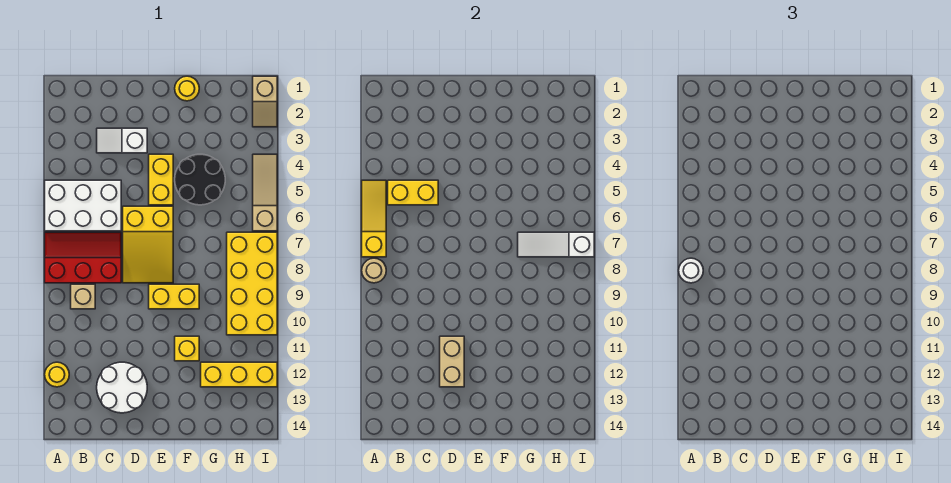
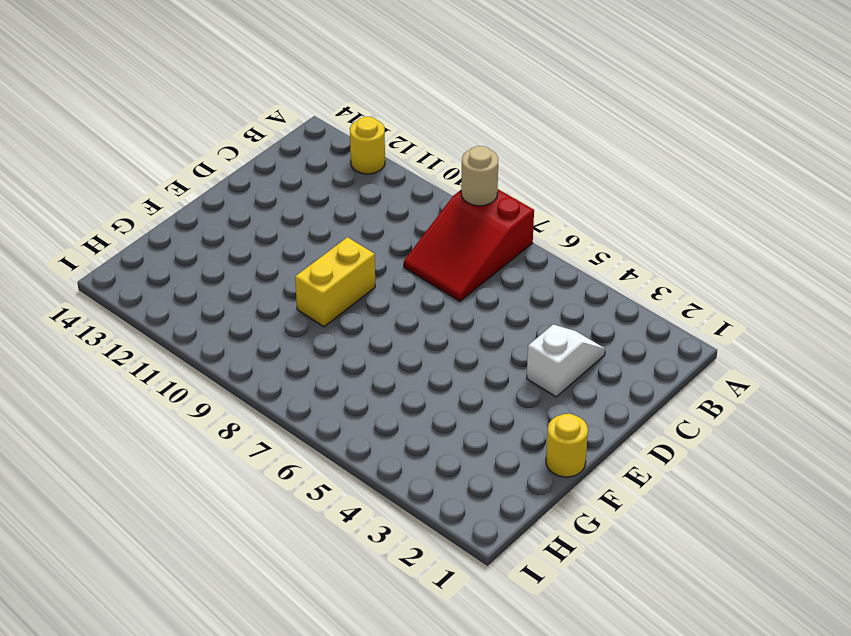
red 2x3 slope [404,189,534,301] -> red 2x3 slope turned to [45,232,121,283]
none -> white 2x3 brick [45,180,121,231]
none -> tan 1x1 brick [71,284,95,309]
none -> white 2x2 round brick [97,362,147,413]

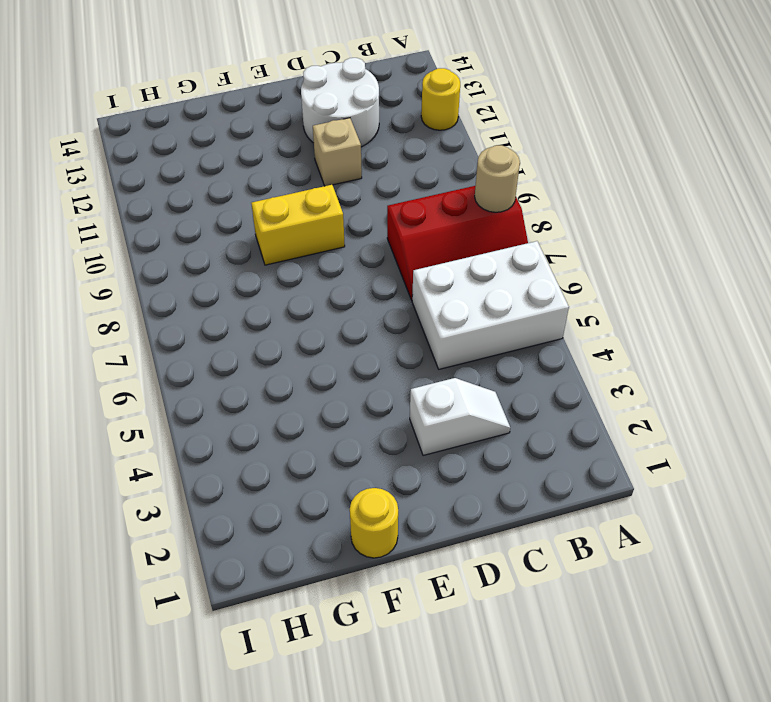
tan 1x1 brick [313,118,362,186] -> tan 1x1 brick moved to [71,284,95,309]
none -> yellow 2x3 slope [123,206,173,283]
none -> yellow 1x2 brick [149,154,173,205]
none -> black 2x2 round brick [175,154,225,205]

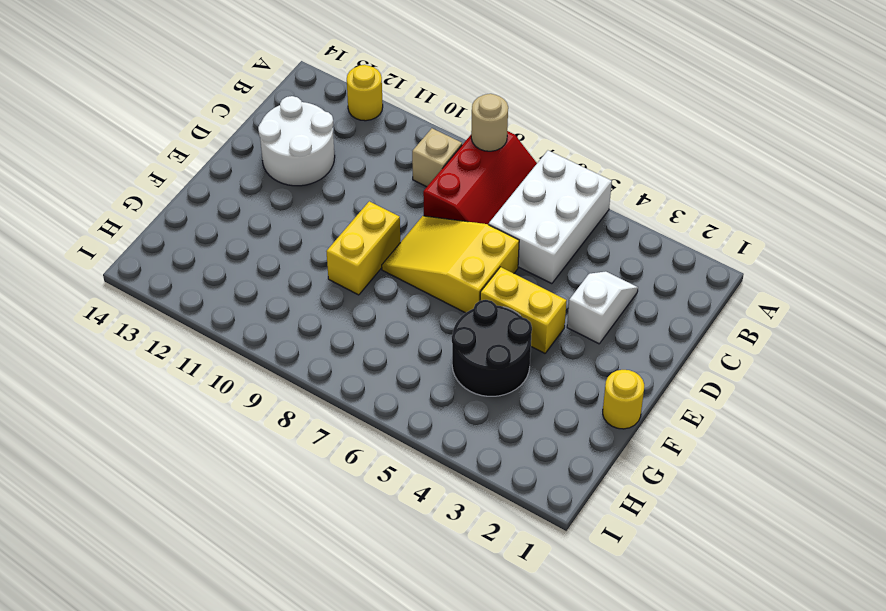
none -> yellow 1x1 brick [175,336,199,361]
none -> yellow 1x3 brick [201,362,277,387]
none -> yellow 2x4 brick [227,232,277,335]

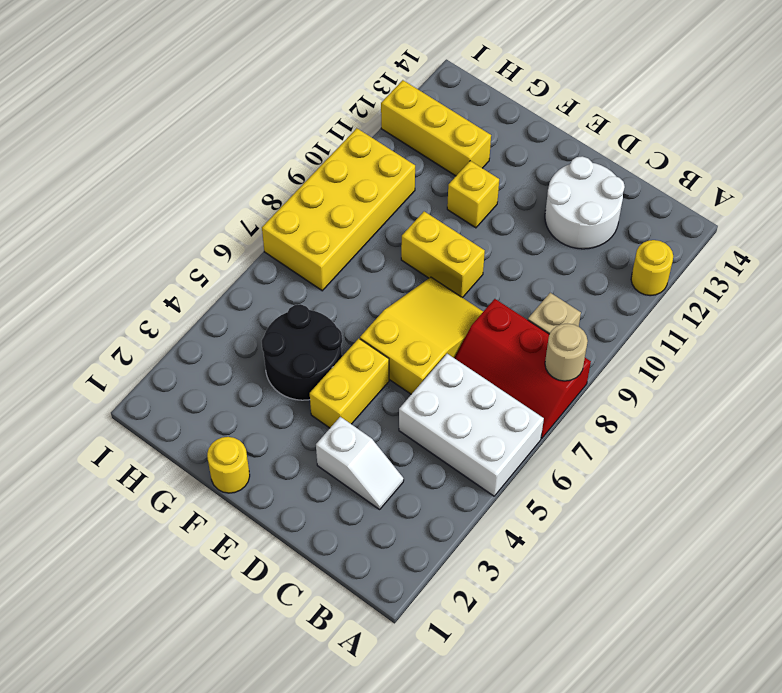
none -> tan 1x2 slope [253,76,277,127]
none -> tan 1x3 slope [253,154,277,231]
none -> yellow 1x3 slope [362,180,386,257]

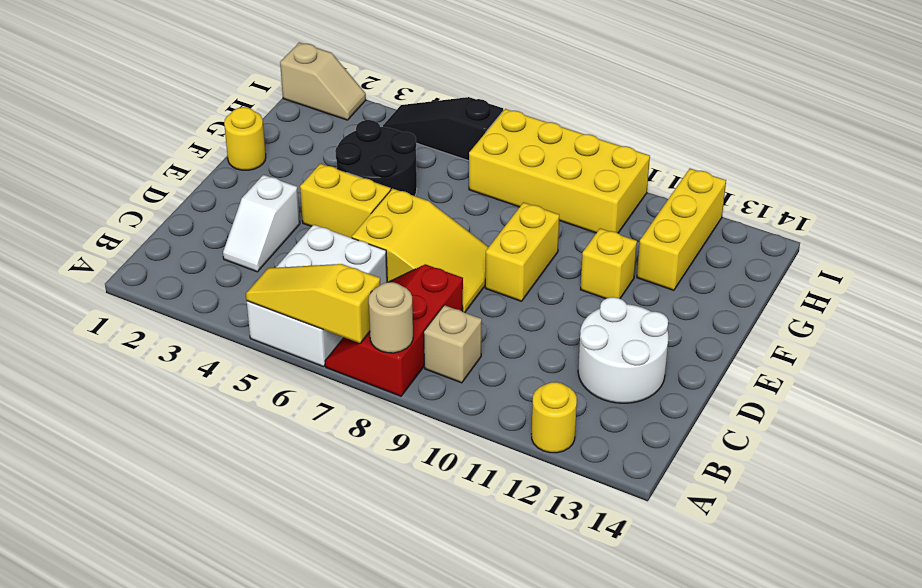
black 1x3 slope [383,97,503,161] -> tan 1x3 slope [253,154,277,231]
none -> yellow 1x2 brick [388,180,438,205]
none -> tan 1x2 brick [440,336,464,387]
none -> white 1x3 slope [518,232,594,257]

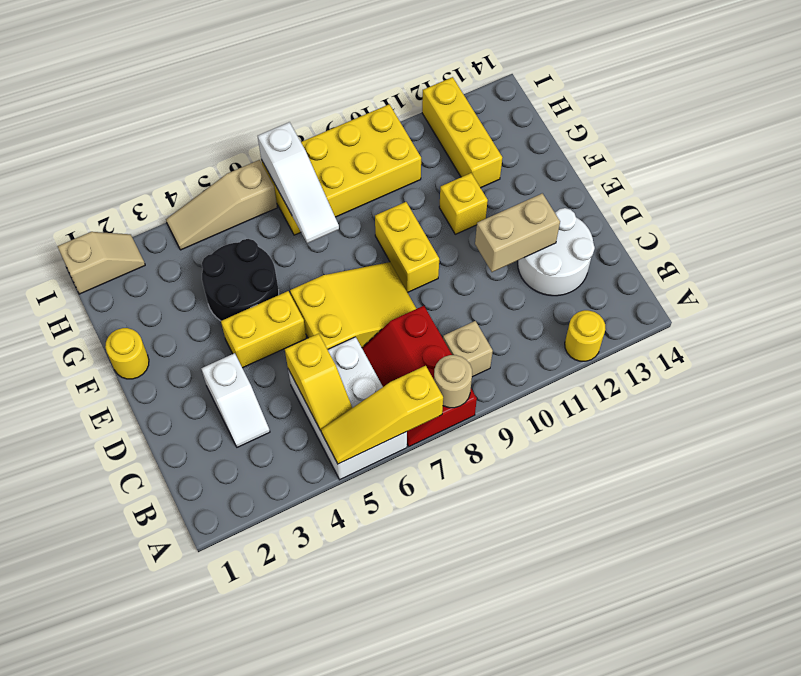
yellow 1x2 slope [285,334,352,431] -> yellow 1x2 brick [388,180,438,205]
none -> white 1x1 round brick [679,258,703,283]

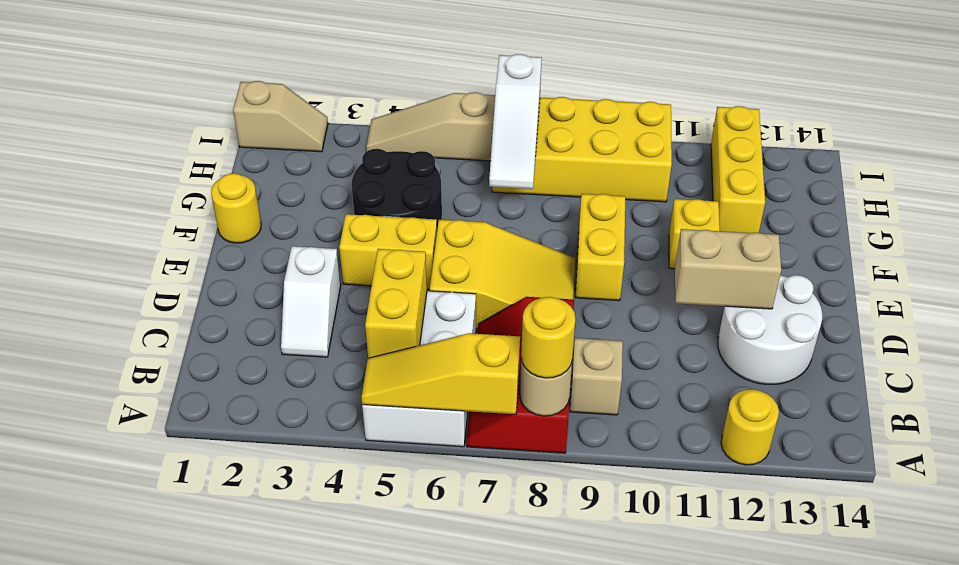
yellow 1x1 round brick [521,297,575,378] -> white 1x1 round brick [679,258,703,283]

